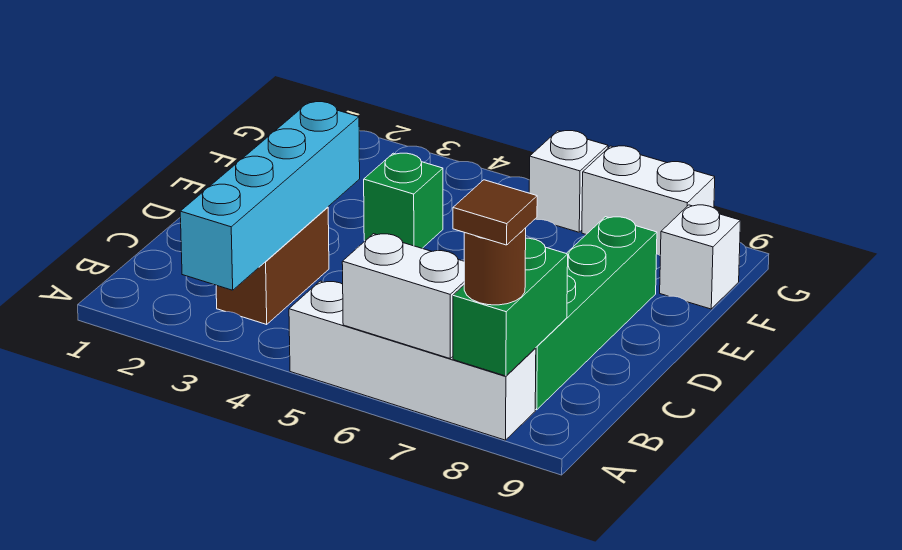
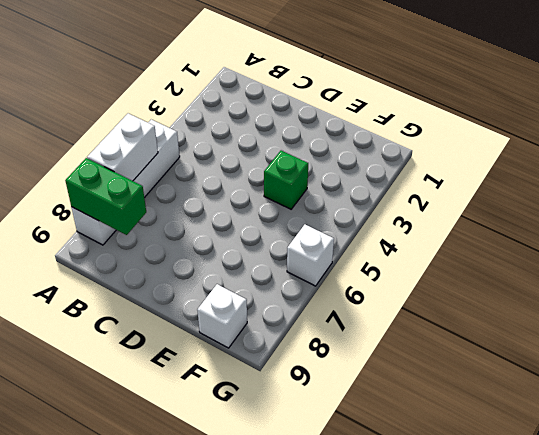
none -> brown 1x2 brick [216,207,329,324]
none -> green 1x4 brick [535,217,657,410]
none -> white 1x2 brick [582,146,715,255]

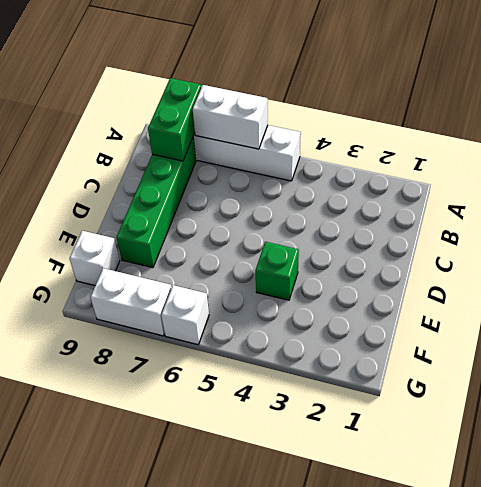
none -> brown 1x2 brick [216,207,329,324]
none -> cyan 1x4 brick [180,102,360,290]
none -> brown 1x1 round brick [464,228,526,305]

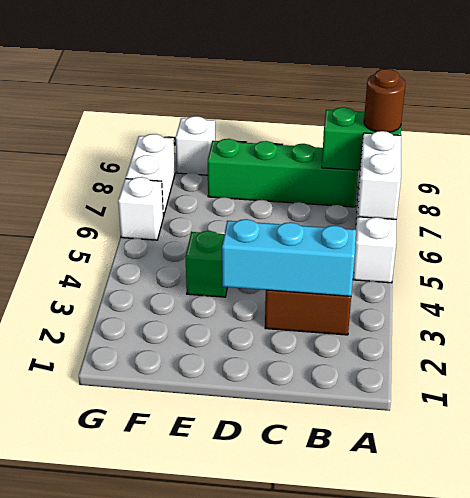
cyan 1x3 brick [222,219,356,296] -> cyan 1x4 brick [180,102,360,290]
none -> brown 1x1 tile [453,180,537,245]

